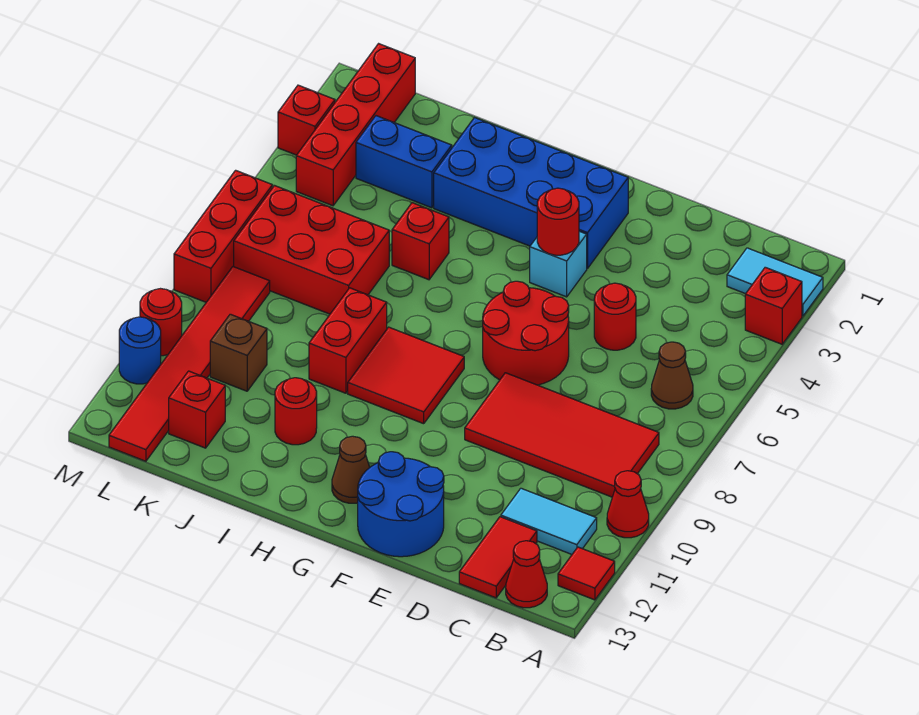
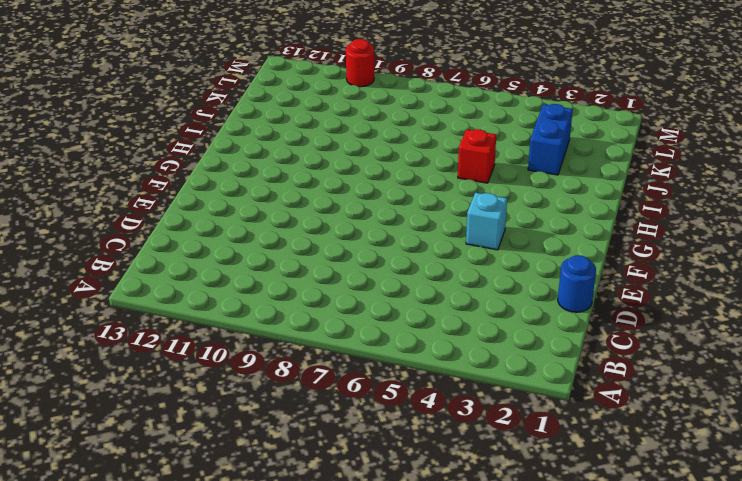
blue 1x1 round brick [558,255,596,312] -> blue 1x1 round brick moved to [119,317,161,384]
none -> cyan 1x2 tile [727,248,823,316]
none -> red 1x1 brick [745,267,802,344]
none -> red 1x1 cone [607,471,649,538]
none -> red 1x1 tile [558,547,615,600]

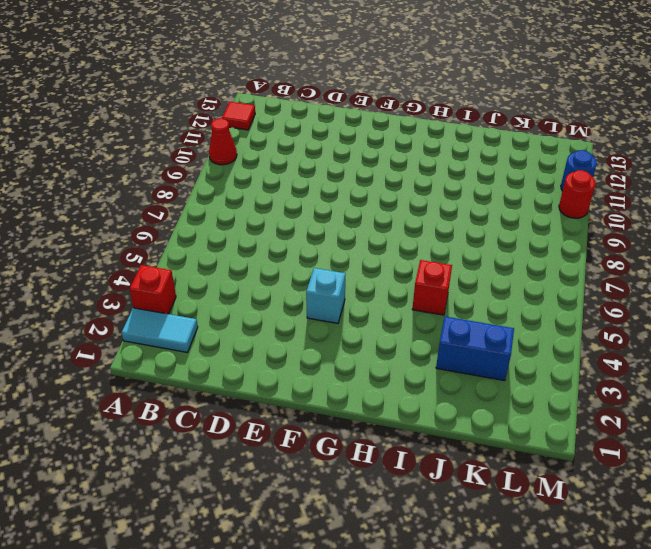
none -> brown 1x1 cone [651,342,693,409]
none -> red 2x4 tile [465,373,659,497]
none -> cyan 1x2 tile [501,488,597,554]
none -> red 1x1 cone [506,541,547,608]

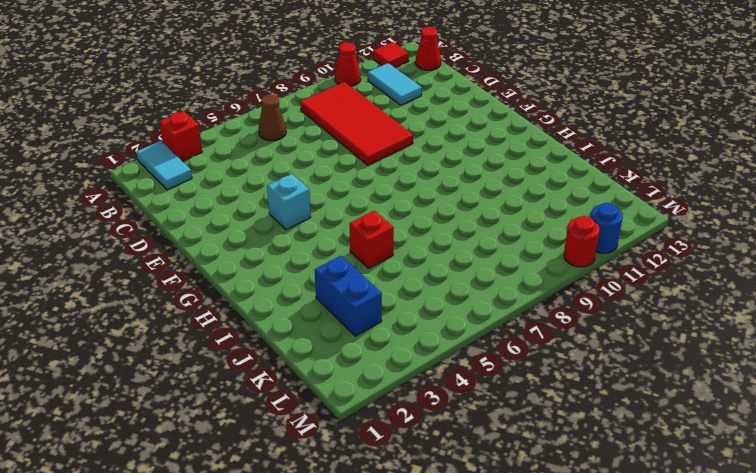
none -> red 1x2 tile [459,517,537,598]
none -> red 1x1 round brick [594,283,636,350]
none -> red 2x2 round brick [483,281,569,385]
none -> blue 2x2 round brick [358,452,444,557]

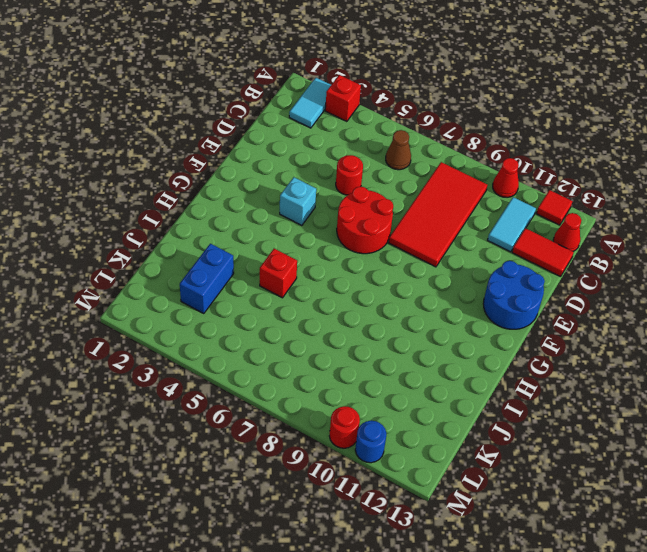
none -> blue 2x4 brick [434,118,628,268]
none -> red 2x2 tile [348,327,464,424]
none -> brown 1x1 cone [332,436,370,503]
none -> red 1x2 brick [309,288,387,393]

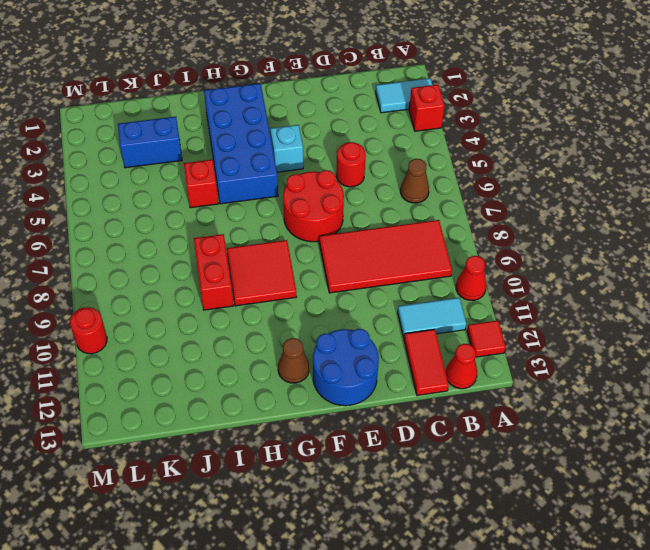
blue 2x4 brick [204,84,278,204] -> blue 2x4 brick turned to [434,118,628,268]
none -> red 1x1 round brick [275,378,317,445]
none -> red 2x3 brick [234,186,389,314]
none -> brown 1x1 brick [210,314,267,391]
none -> red 1x1 brick [169,371,225,448]

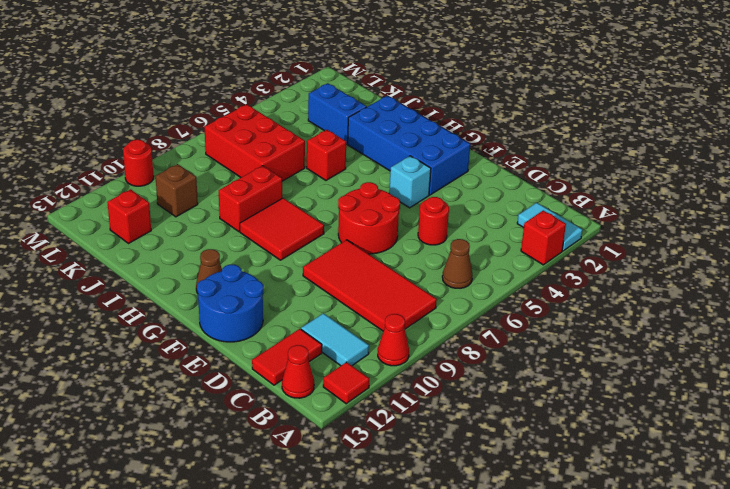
none -> red 1x1 round brick [275,378,317,445]
none -> red 1x4 brick [296,44,415,206]
none -> red 1x6 tile [109,267,270,461]
none -> red 1x1 brick [278,85,335,155]

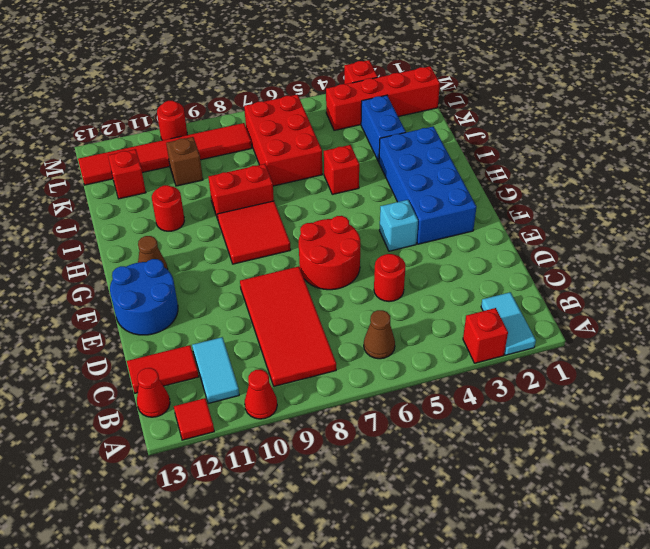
none -> red 1x3 brick [174,170,272,302]
none -> blue 1x1 round brick [119,317,161,384]
none -> red 1x1 round brick [537,188,579,255]

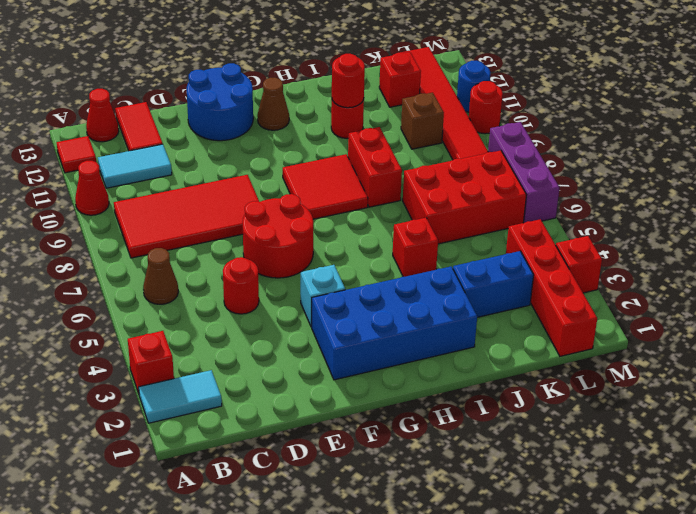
red 1x1 round brick [332,54,365,108] -> red 1x1 round brick moved to [537,188,579,255]
purple 1x3 brick [488,122,559,223] -> red 1x3 brick [174,170,272,302]

